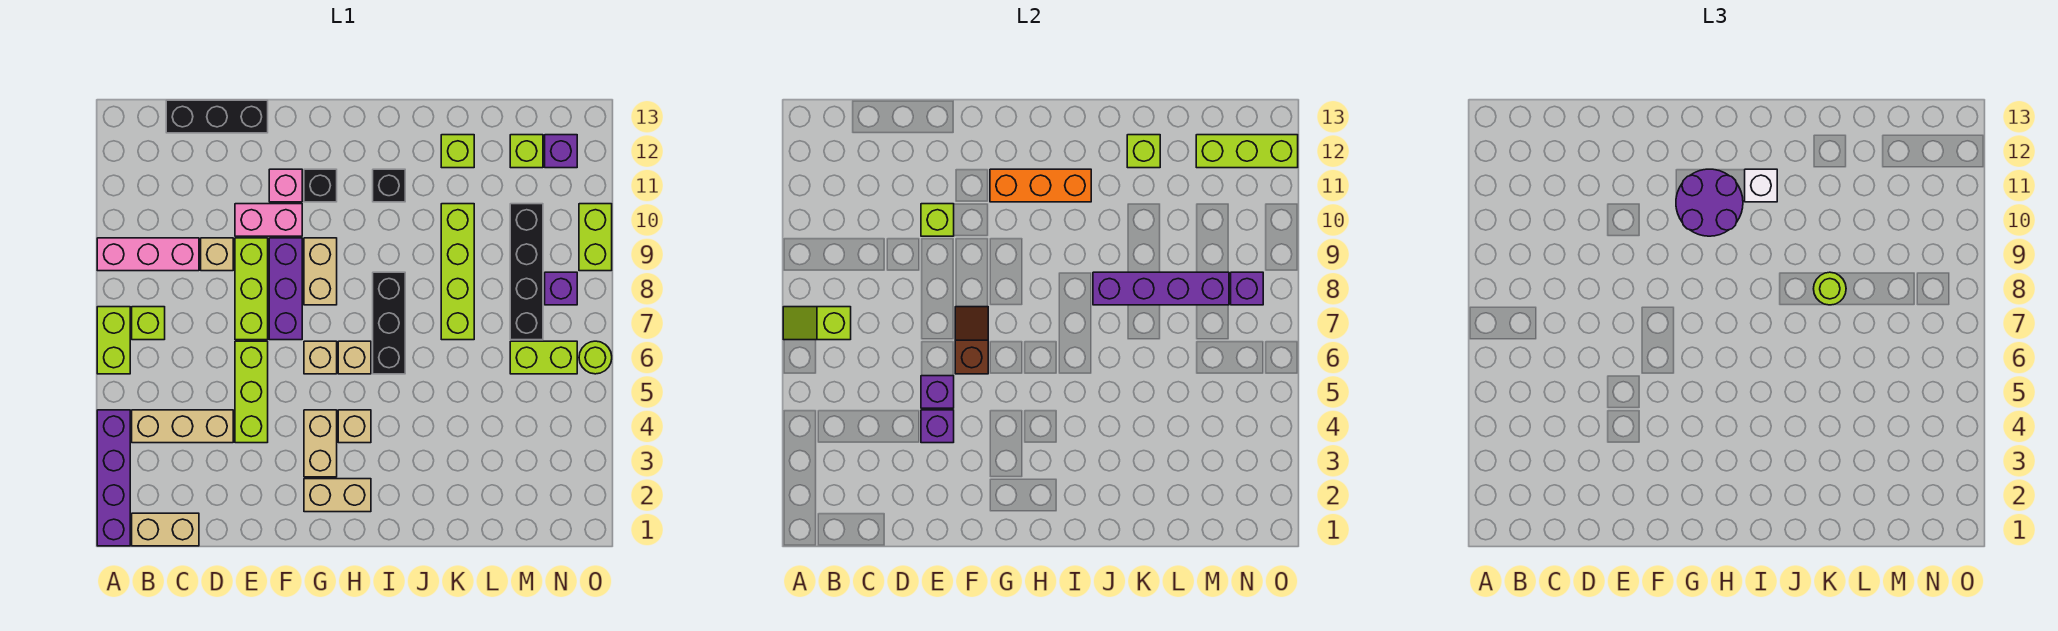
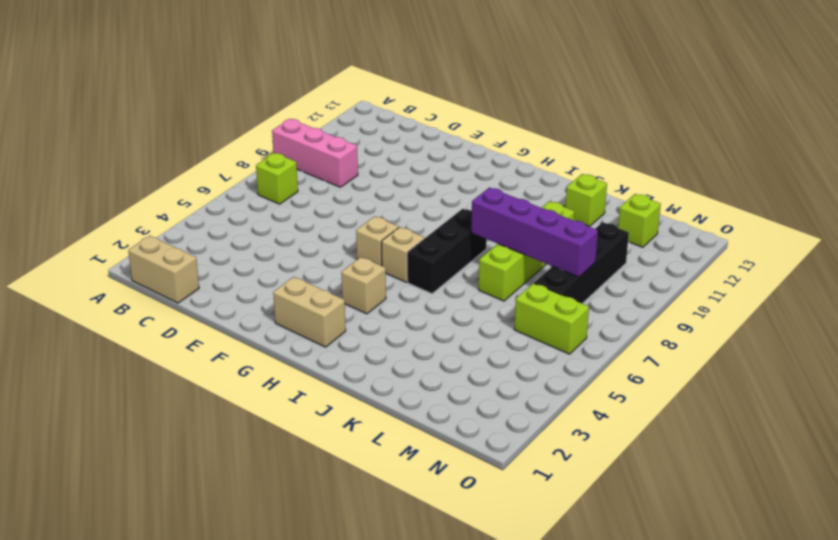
none -> purple 1x4 brick [97,410,130,546]
none -> lime 1x2 brick [97,307,130,374]
none -> tan 1x3 brick [132,410,233,443]
none -> black 1x3 brick [166,100,268,133]

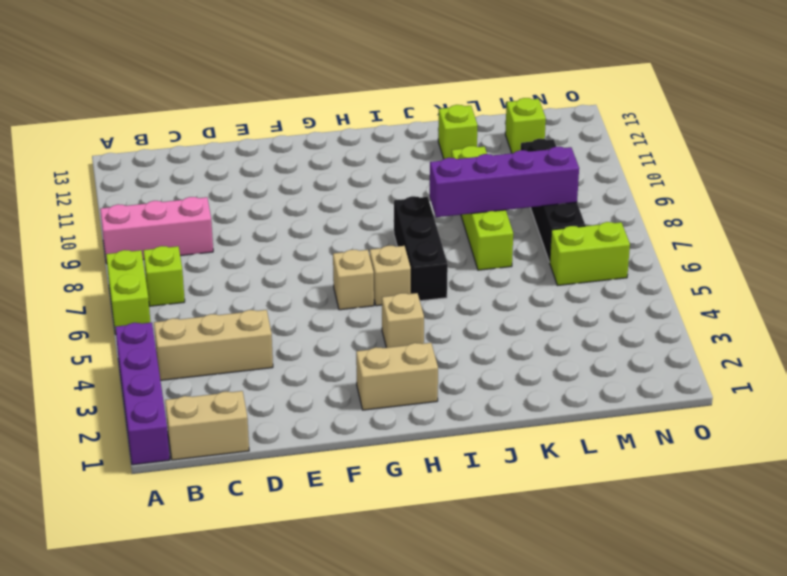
none -> black 1x3 brick [166,100,268,133]
none -> tan 1x1 brick [201,238,233,271]
none -> lime 1x3 brick [235,341,268,443]
none -> lime 1x3 brick [235,238,268,340]

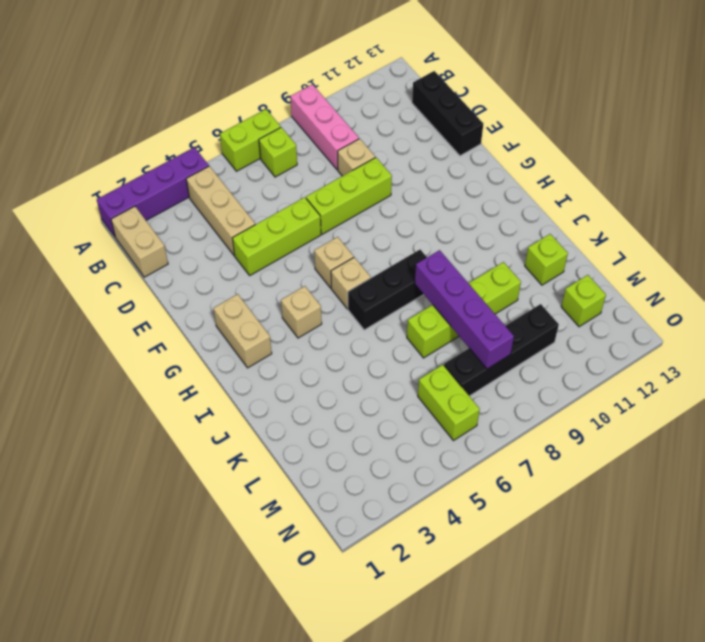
none -> pink 1x2 brick [235,204,302,236]
none -> purple 1x3 brick [269,238,302,340]
none -> pink 1x1 brick [269,169,302,202]
none -> tan 1x2 brick [304,410,337,477]

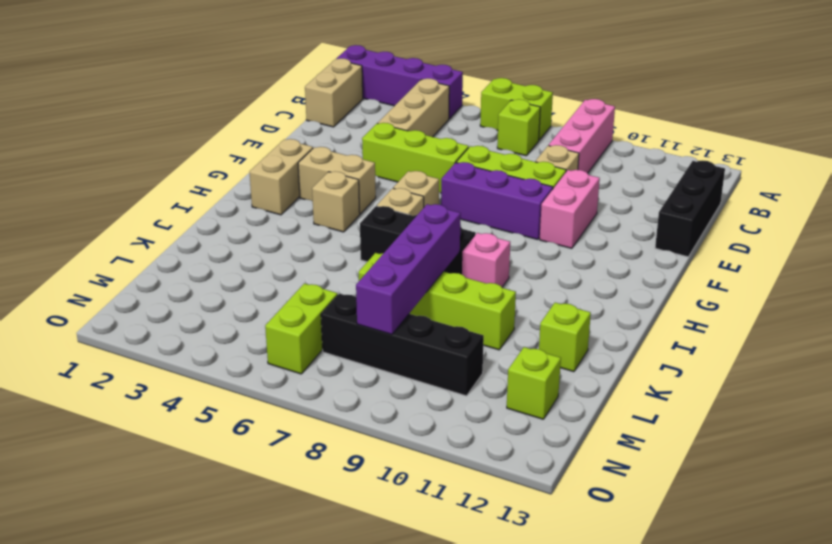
pink 1x1 brick [462,233,510,287] -> pink 1x1 brick moved to [269,169,302,202]
none -> tan 1x2 brick [304,238,337,305]
none -> black 1x1 brick [304,169,337,202]
none -> black 1x1 brick [373,169,405,202]
none -> purple 1x1 brick [545,272,577,305]

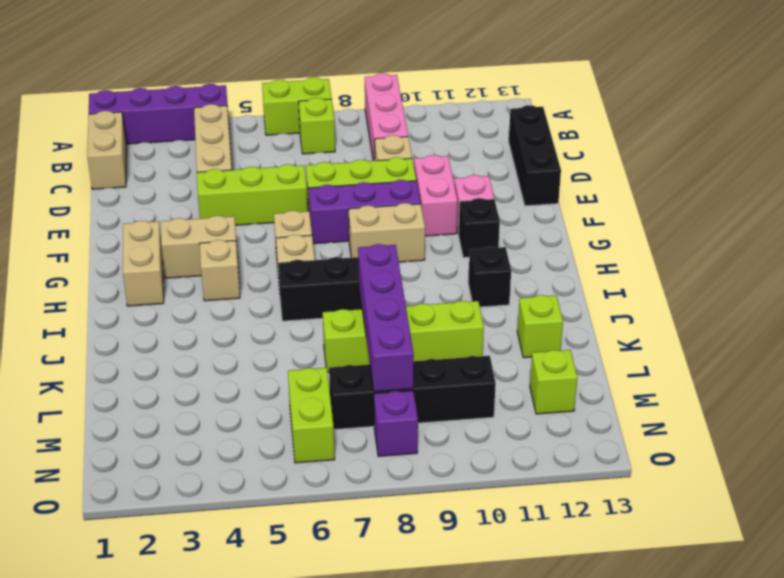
none -> purple 1x1 brick [545,135,577,168]
none -> lime 1x1 round brick [579,341,612,374]
none -> lime 1x2 brick [579,204,612,271]
none -> lime 1x2 slope [783,307,851,340]

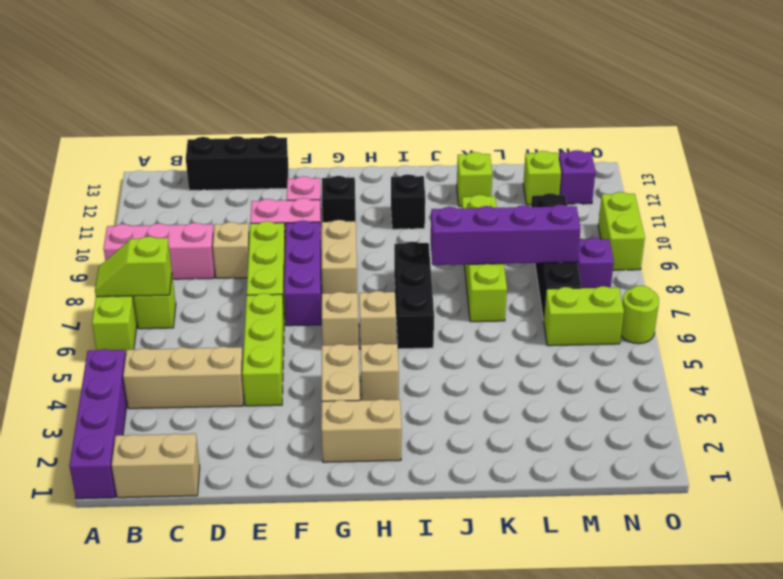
none -> purple 1x1 brick [921,410,954,443]
none -> purple 1x1 brick [921,376,954,408]
none -> lime 1x1 brick [921,204,954,236]
none -> brown 1x2 slope [955,307,988,374]

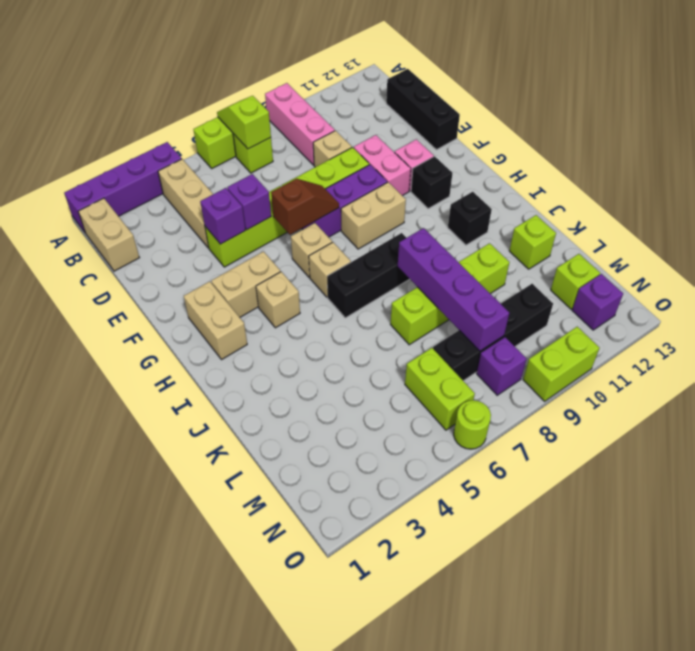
none -> lime 1x1 brick [921,204,954,236]
none -> orange 1x3 brick [990,169,1091,202]
none -> lime 1x1 brick [1127,135,1160,168]
none -> lime 1x3 brick [1196,135,1298,168]

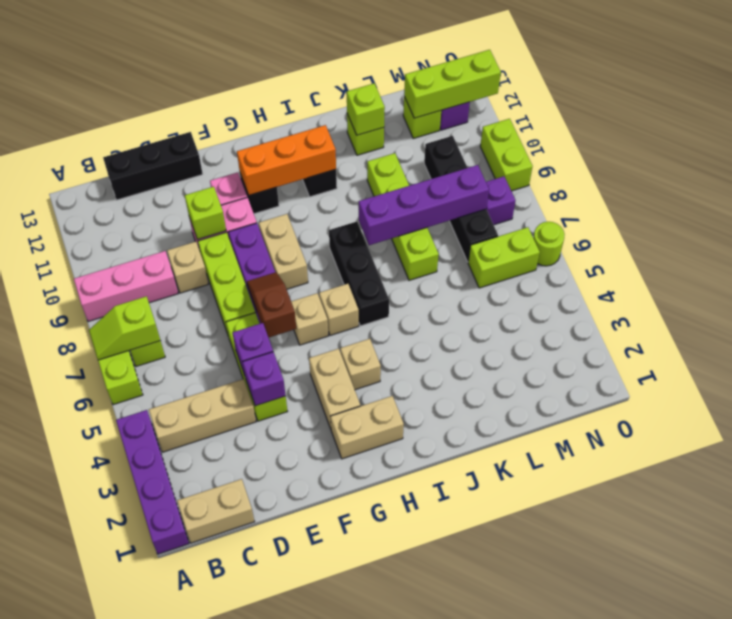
none -> purple 1x1 brick [1231,272,1263,305]
none -> purple 2x2 round brick [1676,169,1743,236]
none -> white 1x1 brick [1745,169,1777,202]
none -> lime 1x1 round brick [1814,272,1846,305]

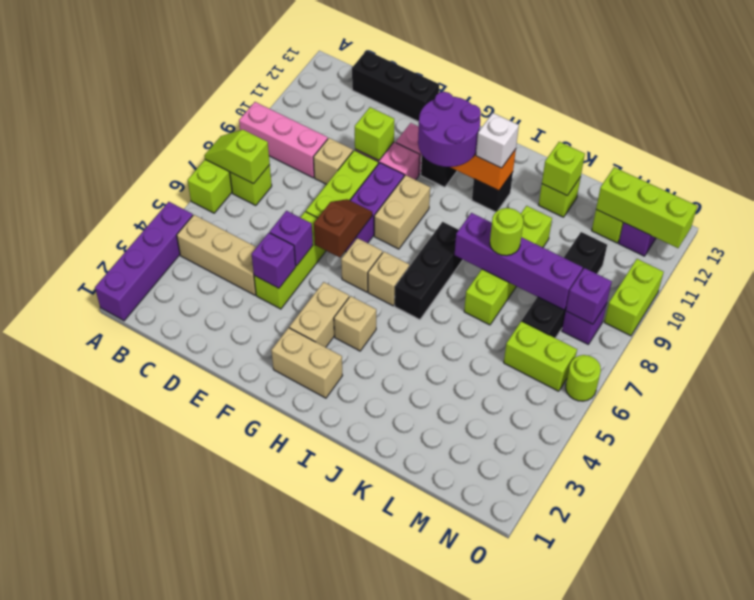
none -> tan 1x2 brick [132,513,199,546]

